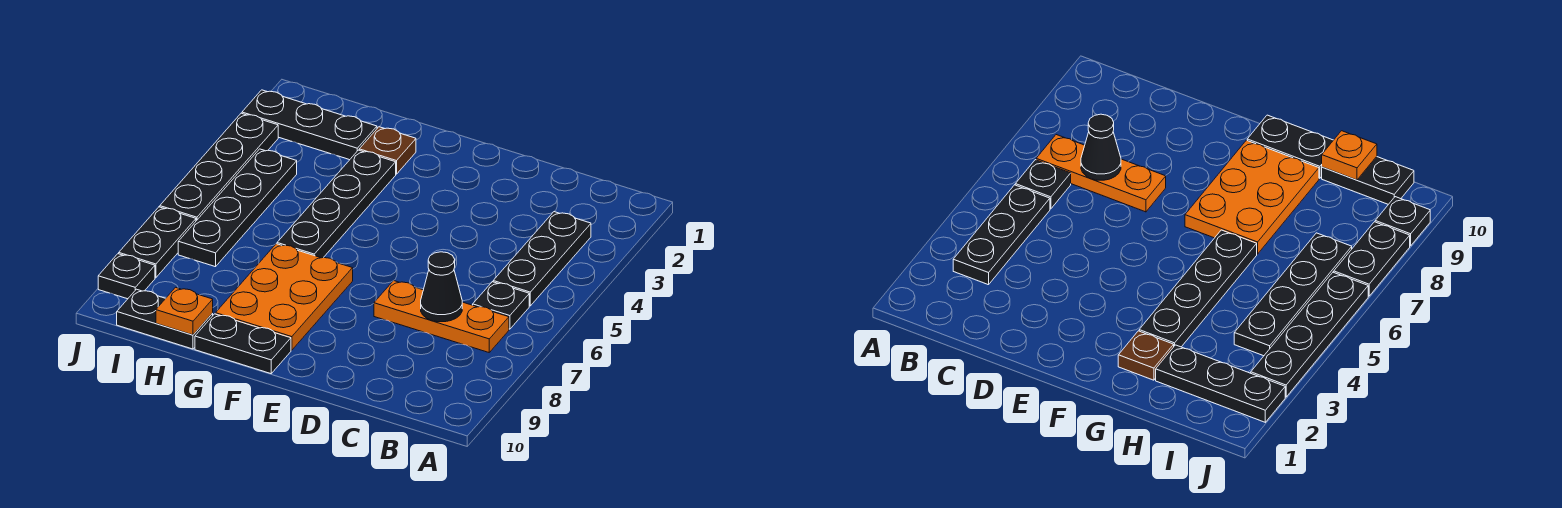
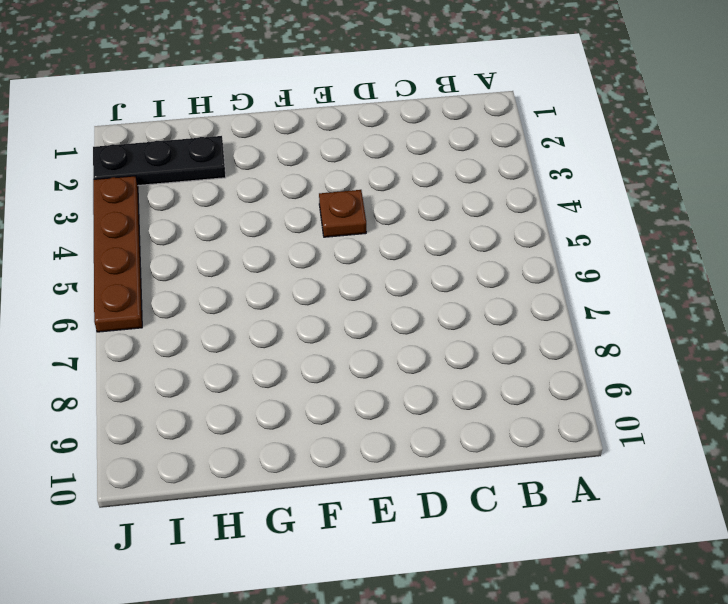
brown 1x1 plate [319,190,366,237] -> brown 1x1 plate moved to [359,127,416,174]
brown 1x4 plate [93,176,142,332] -> black 1x4 plate [160,113,278,221]
none -> black 1x3 plate [493,212,591,306]
none -> black 1x1 plate [473,282,529,329]
none -> orange 1x3 plate [374,281,509,352]

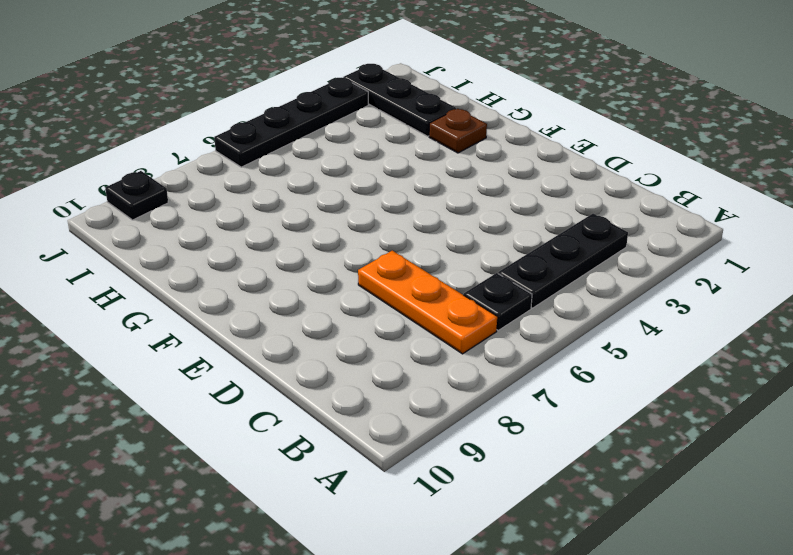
none -> orange 2x3 plate [216,244,353,350]
none -> black 1x2 plate [195,314,291,374]
none -> black 1x4 plate [277,150,396,258]

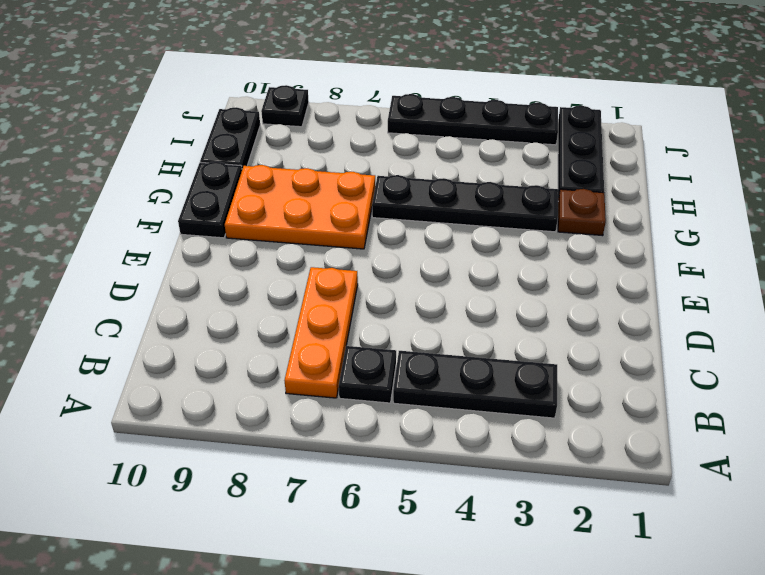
none -> black 1x4 plate [178,149,297,267]
none -> black 1x2 plate [119,207,196,278]
none -> black 1x1 cone [421,252,462,322]

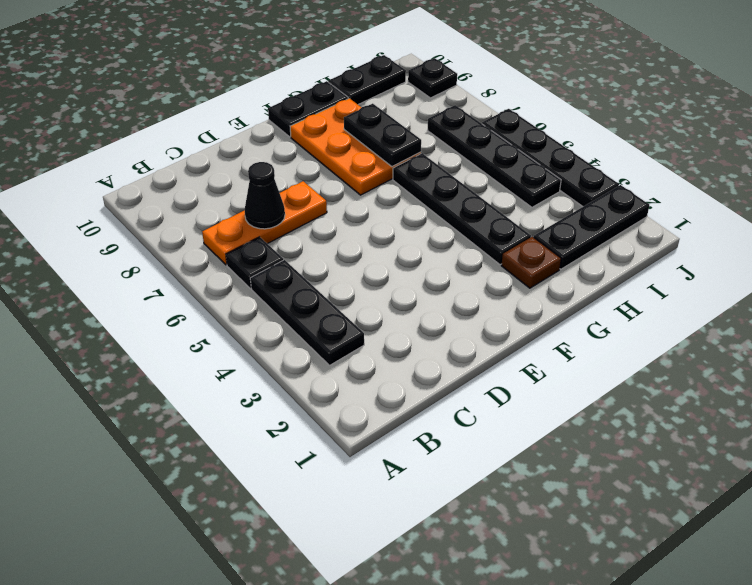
black 1x2 plate [344,104,421,167] -> black 1x2 plate moved to [119,207,196,278]
none -> orange 1x1 plate [156,287,213,335]

